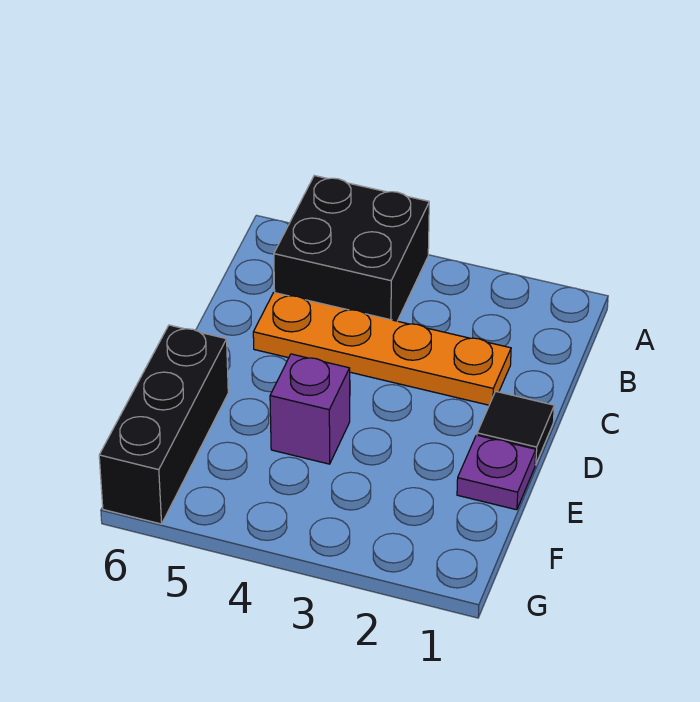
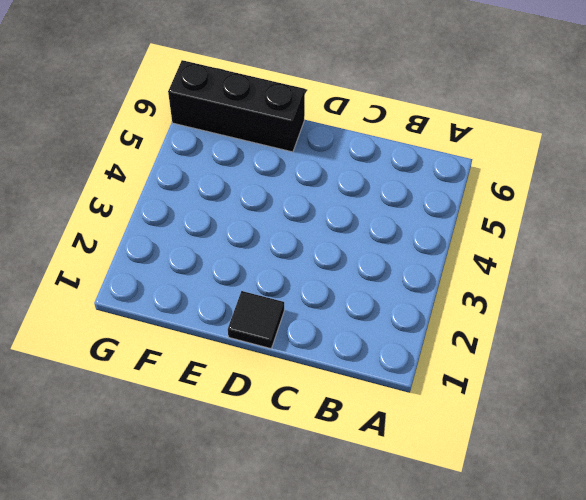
none -> black 2x2 brick [274,176,429,321]
none -> orange 1x4 plate [253,293,511,405]

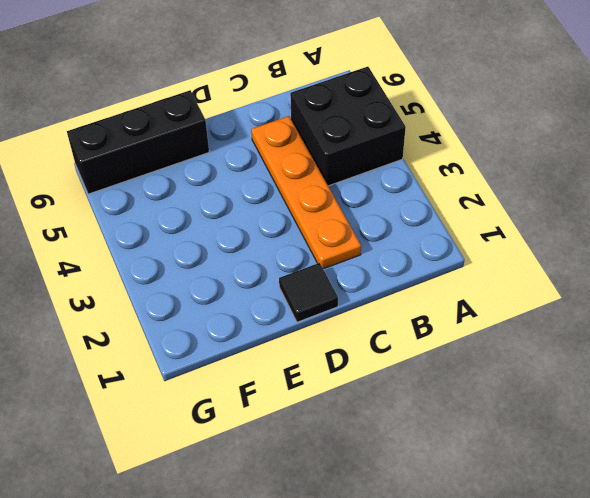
none -> purple 1x1 plate [457,435,536,510]
none -> purple 1x1 brick [270,354,350,464]

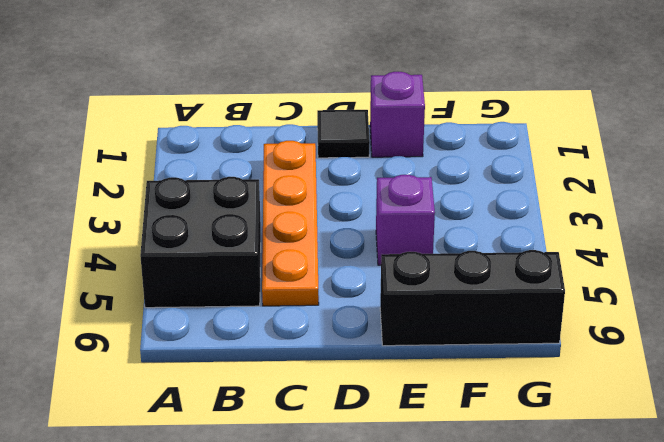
purple 1x1 brick [370,72,425,157] -> purple 1x1 plate [457,435,536,510]

